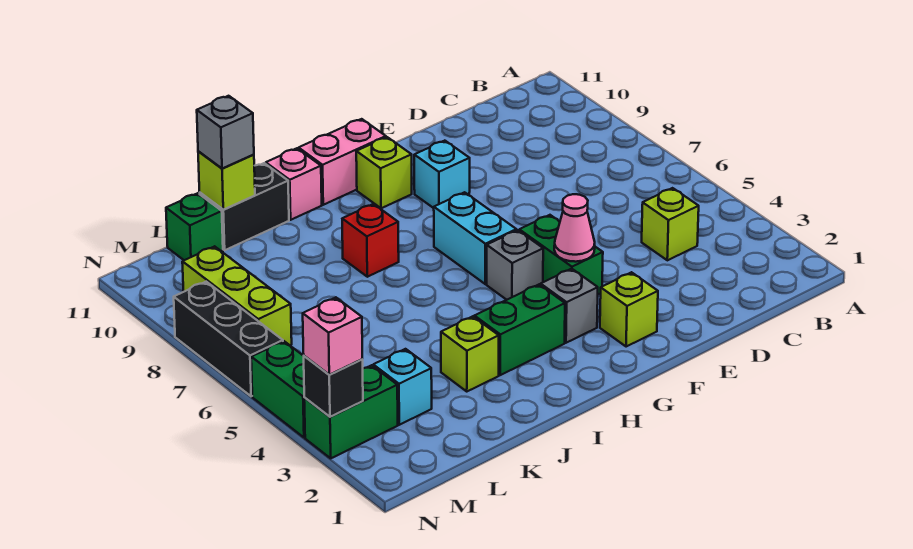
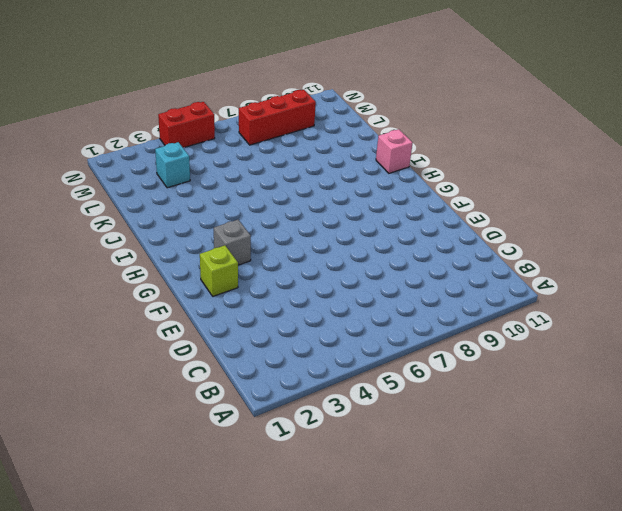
red 1x3 brick [239,90,316,145] -> lime 1x3 brick [182,246,292,345]
red 1x2 brick [158,102,215,148] -> green 1x2 brick [251,341,305,438]
none -> lime 1x1 brick [642,188,699,260]
none -> green 1x2 brick [519,215,603,294]
none -> cyan 1x1 brick [414,141,470,208]

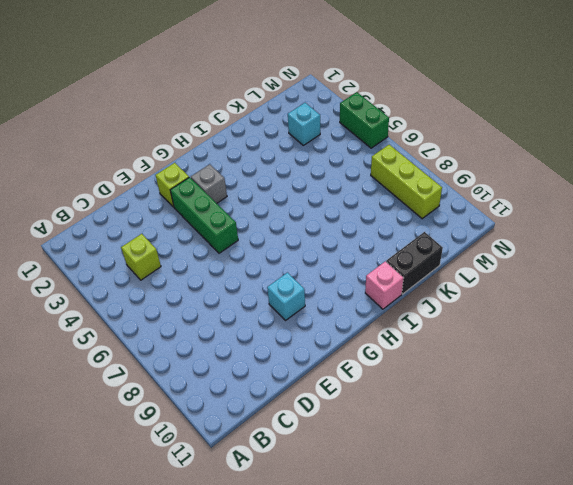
green 1x3 brick [170,177,238,253] -> green 1x2 brick [519,215,603,294]
none -> grey 1x1 brick [487,230,543,300]
none -> cyan 1x2 brick [434,192,516,284]
none -> lime 1x1 brick [356,137,412,208]

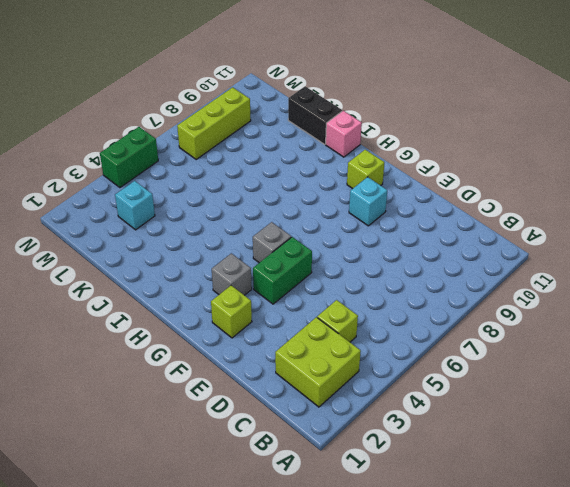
lime 2x2 brick [275,317,361,407] -> none
none -> cyan 1x2 brick [434,192,516,284]
none -> pink 1x2 brick [299,119,386,205]
none -> green 1x2 brick [474,285,565,375]

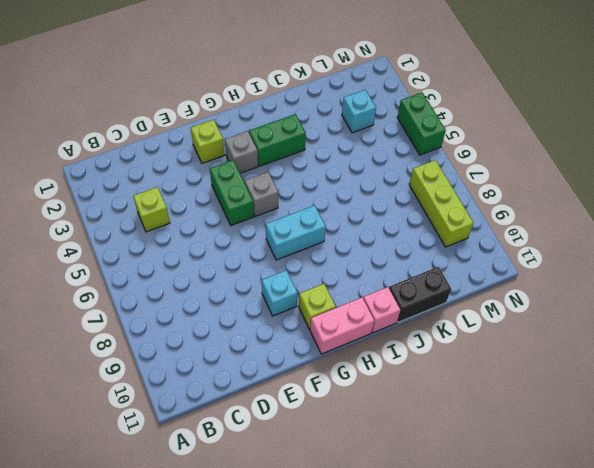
cyan 1x2 brick [266,206,326,260] -> cyan 1x2 brick turned to [434,192,516,284]
none -> red 1x1 brick [342,204,399,277]
none -> lime 1x1 brick [441,316,499,391]
none -> green 1x1 brick [166,193,223,260]

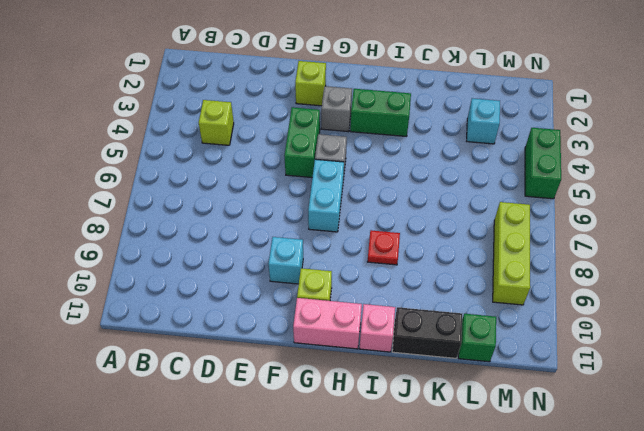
red 1x1 plate [367,230,400,265] -> red 1x1 brick [342,204,399,277]
none -> lime 1x1 brick [441,316,499,391]
none -> green 1x2 brick [304,365,398,458]
none -> black 1x3 brick [174,282,283,396]

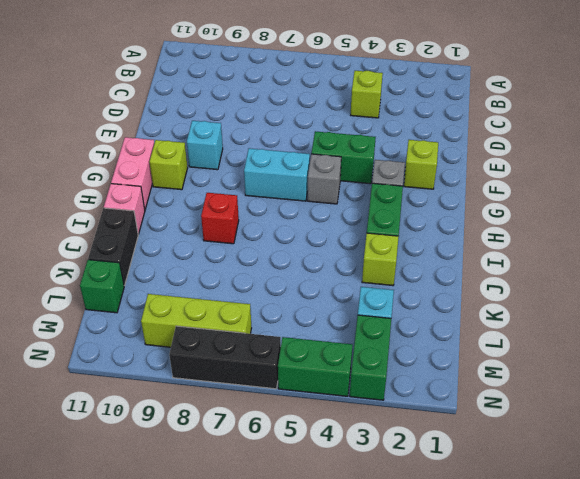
none -> pink 1x1 cone [554,194,595,262]
none -> lime 1x1 brick [198,151,255,210]
none -> black 1x1 brick [304,356,363,417]

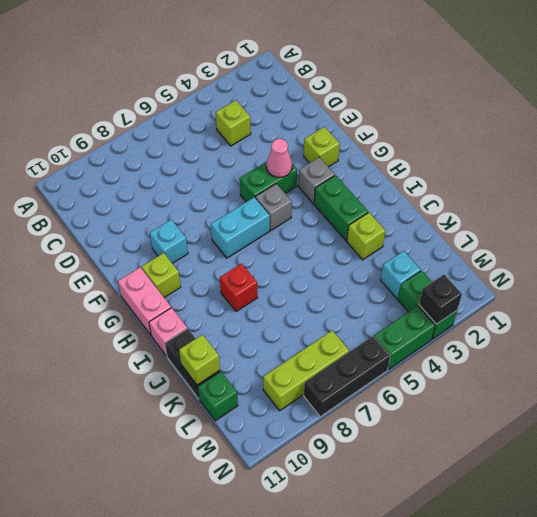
none -> grey 1x1 brick [197,96,254,169]
none -> pink 1x1 brick [303,297,362,375]

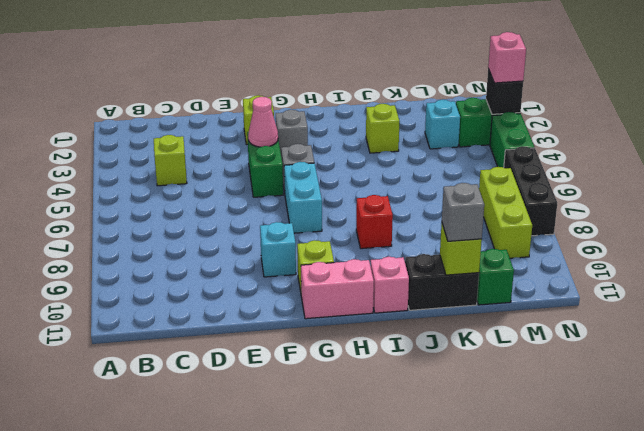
none -> green 1x2 brick [474,285,565,375]

